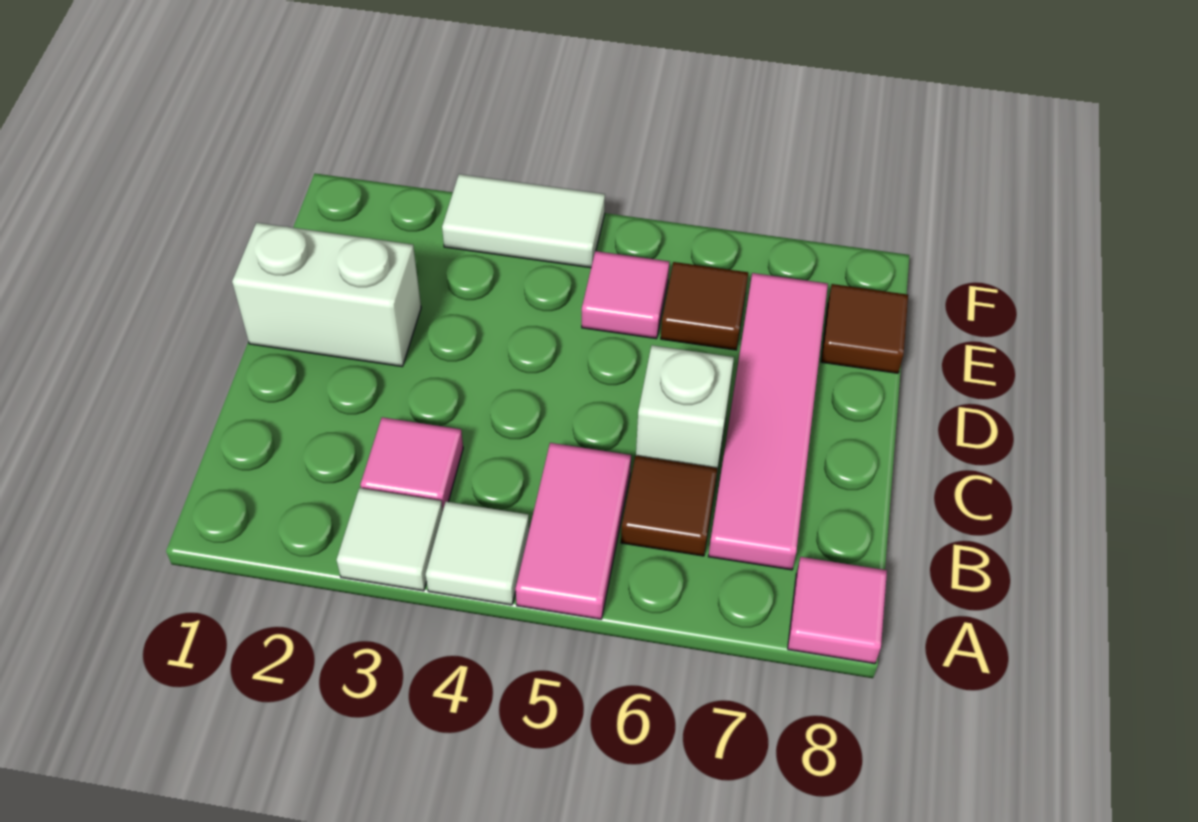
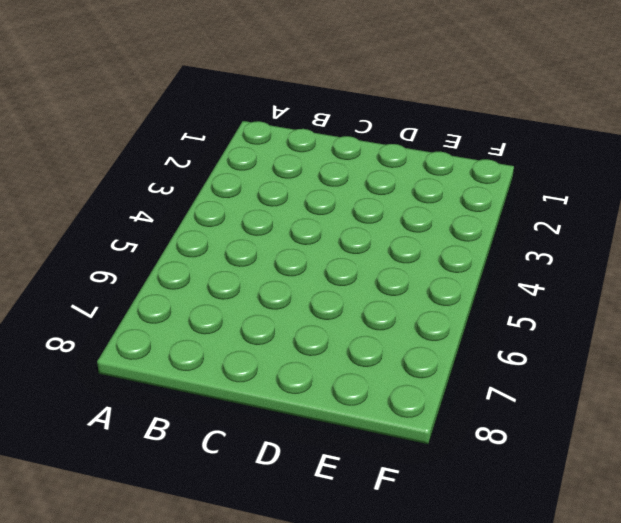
none -> white 1x1 tile [337,488,443,591]
none -> white 1x1 tile [426,502,529,605]
none -> pink 1x2 tile [516,443,631,619]

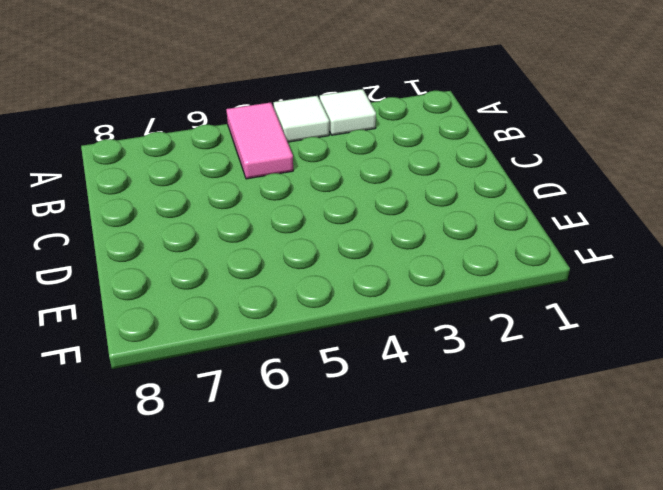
none -> pink 1x1 tile [788,557,887,664]
none -> pink 1x1 tile [360,417,463,509]
none -> brown 1x1 tile [621,456,718,556]

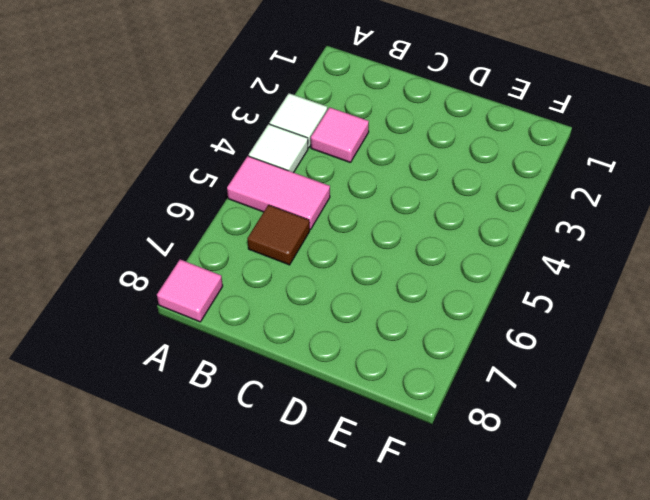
none -> pink 1x4 tile [708,273,828,570]
none -> white 1x1 brick [636,345,734,471]
none -> white 1x2 brick [232,223,421,367]

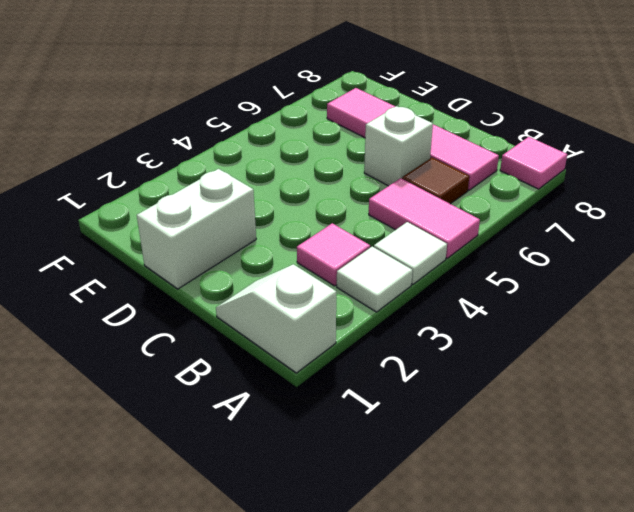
white 1x2 slope [216,264,336,373] -> none
none -> pink 1x1 tile [582,251,669,339]
none -> brown 1x1 tile [661,262,748,350]
none -> brown 1x1 tile [821,284,908,373]

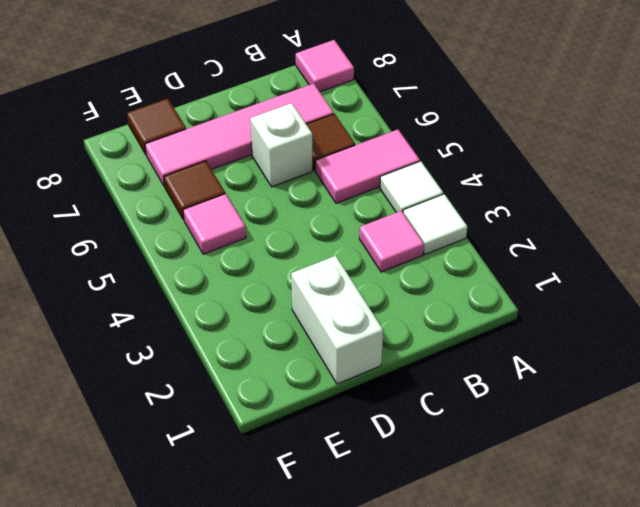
none -> white 1x2 tile [442,174,605,268]

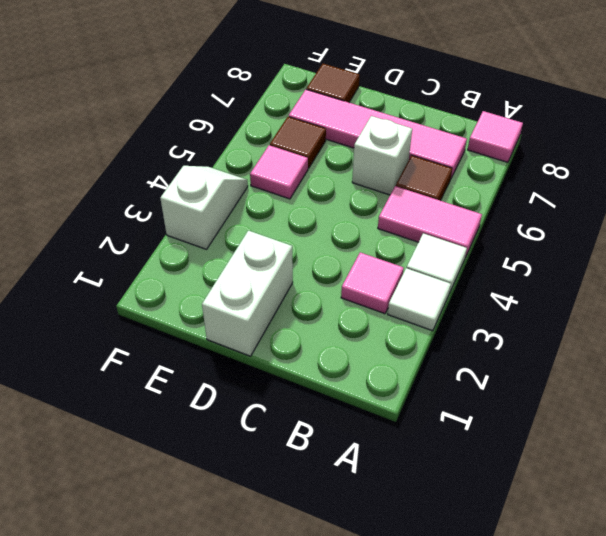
white 1x2 slope [160,166,248,249] -> white 1x2 tile [442,174,605,268]

